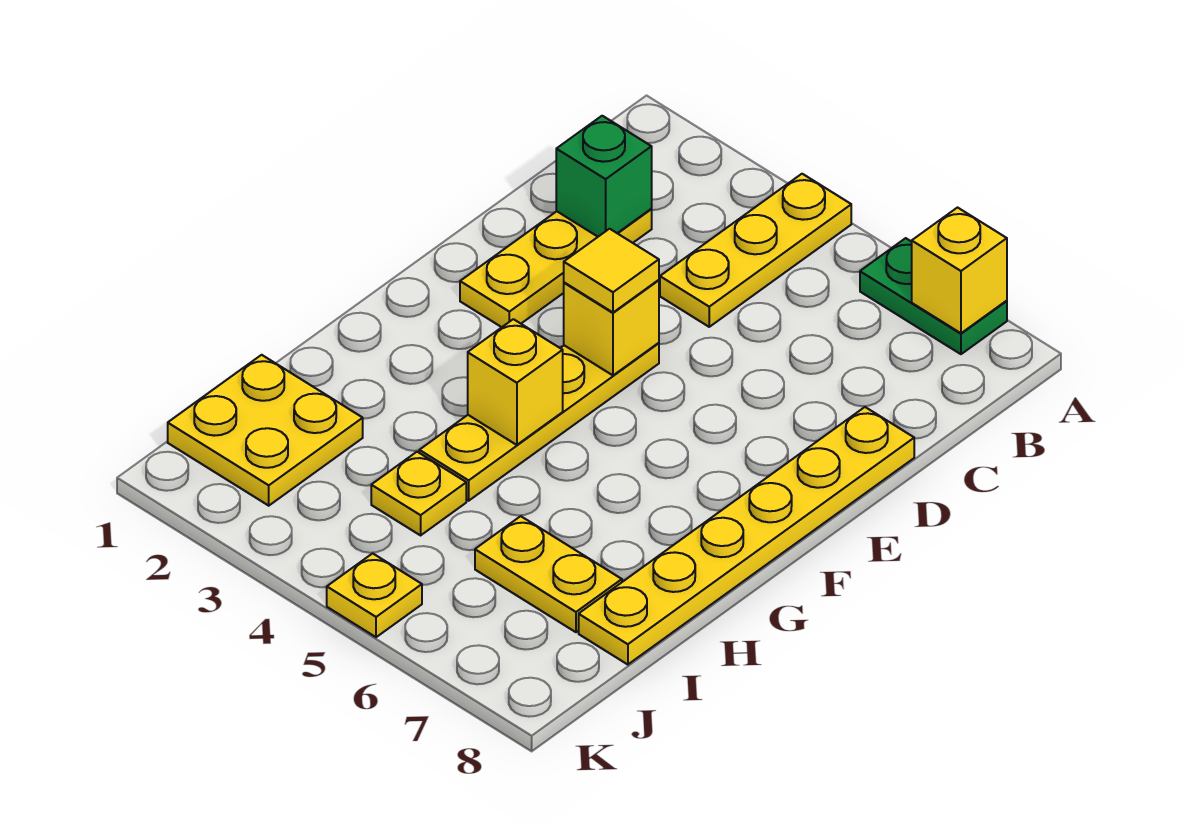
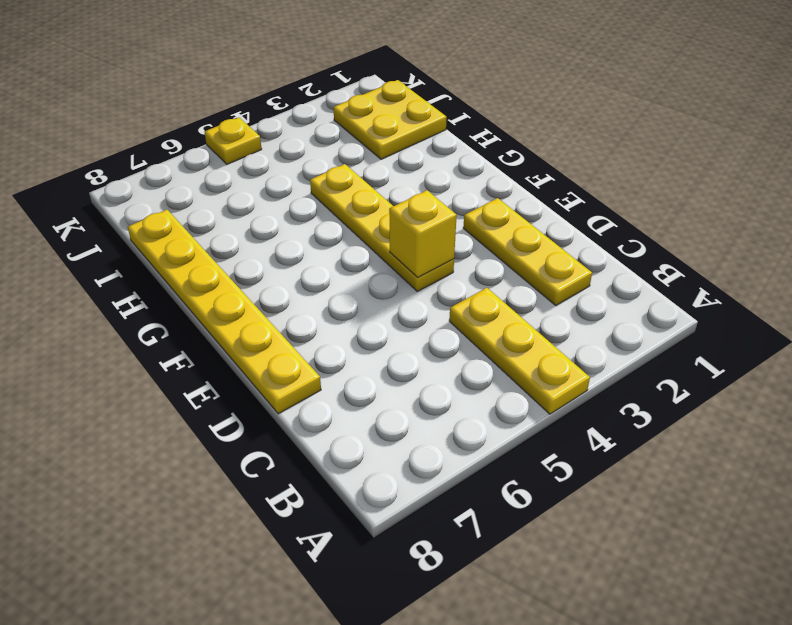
none -> green 1x2 plate [860,238,1007,354]
none -> yellow 1x1 plate [371,452,466,535]
none -> yellow 1x2 plate [475,516,622,632]

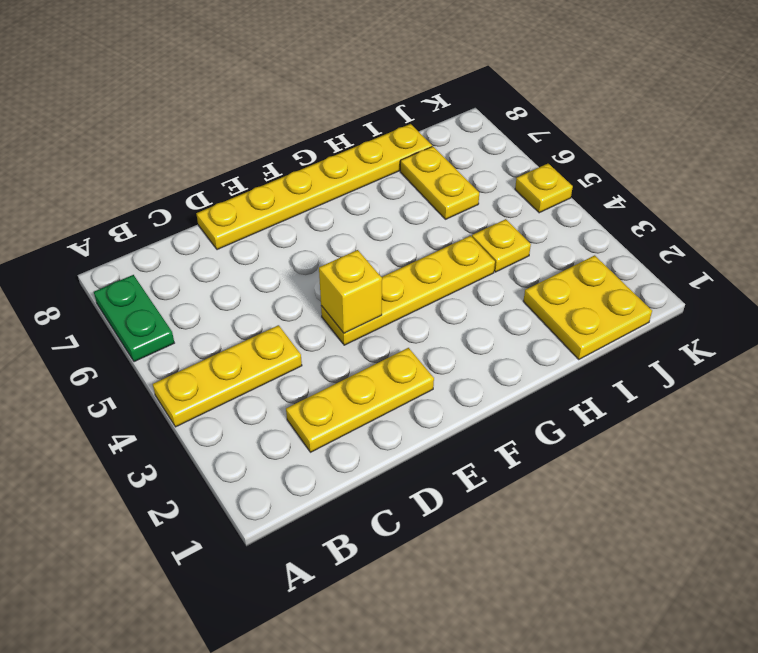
none -> yellow 1x1 brick [912,208,1007,333]
none -> green 1x1 brick [556,116,652,237]
none -> yellow 1x1 brick [468,319,563,445]

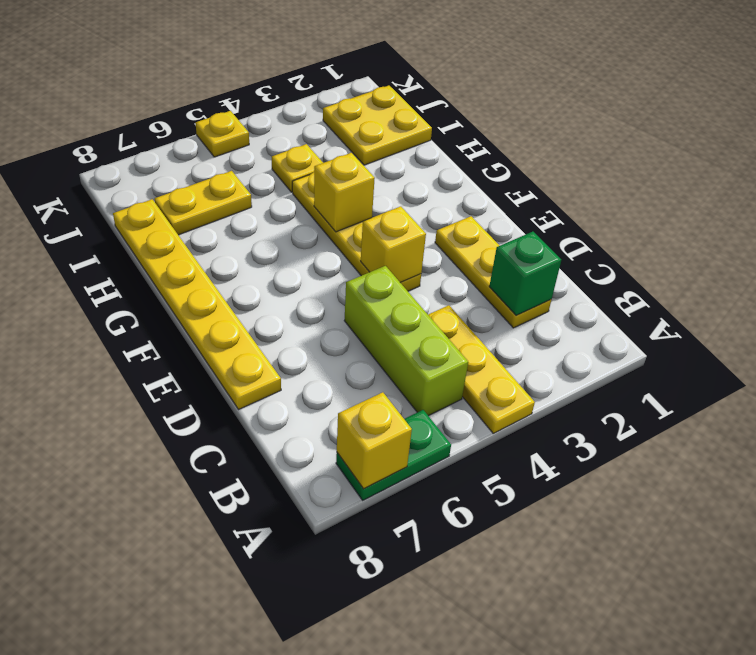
lime 1x3 brick [344,266,468,416] -> none
none -> yellow 1x1 tile [564,229,659,312]

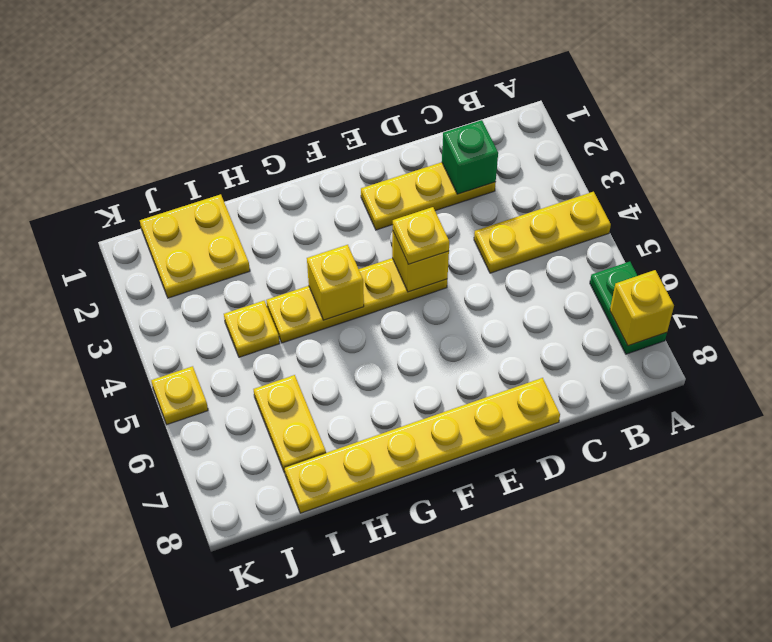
yellow 1x1 plate [393,207,449,264] -> yellow 1x1 tile [564,229,659,312]

